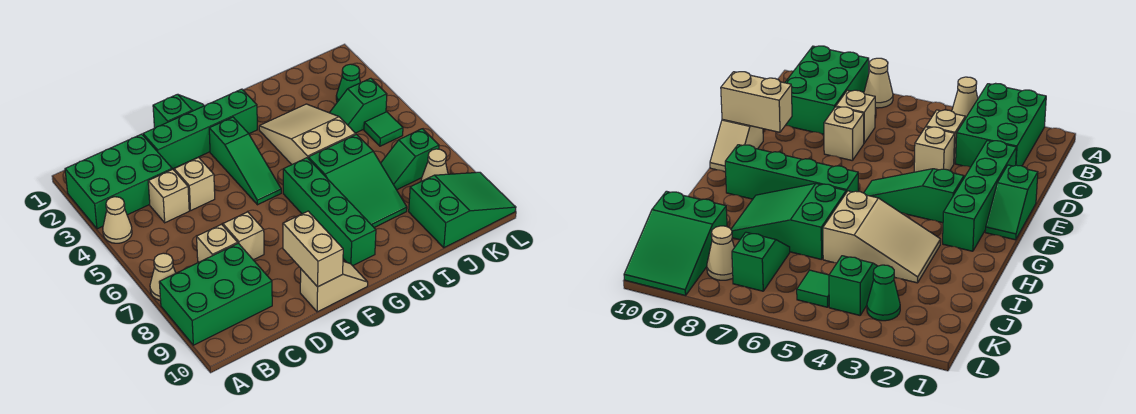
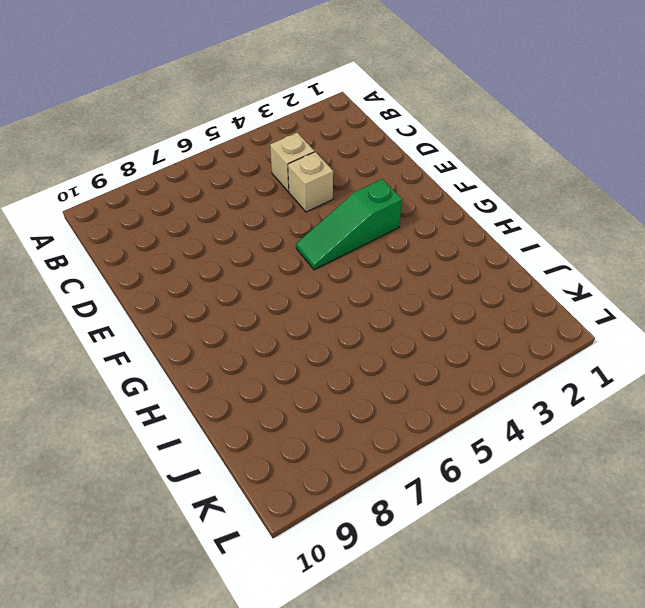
none -> green 2x3 brick [65,134,172,229]
none -> tan 1x1 cone [103,197,132,243]
none -> tan 1x1 cone [150,253,176,300]

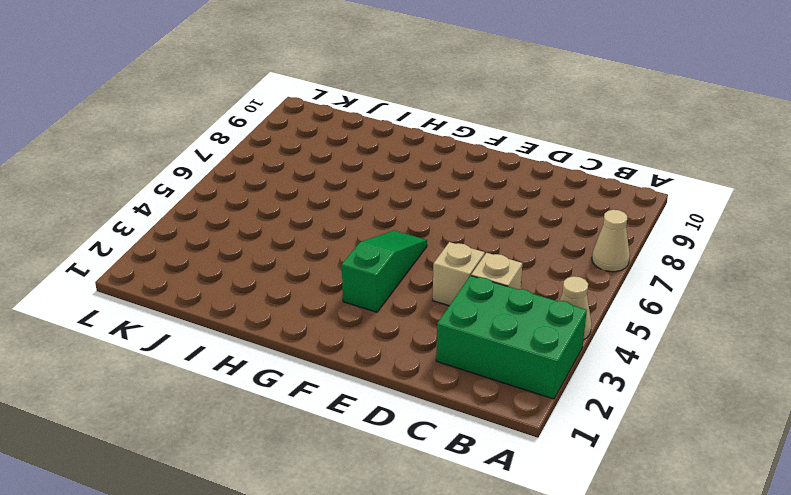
none -> green 2x3 brick [159,243,272,345]
none -> tan 1x1 brick [197,224,238,262]
none -> green 1x4 brick [143,89,257,169]

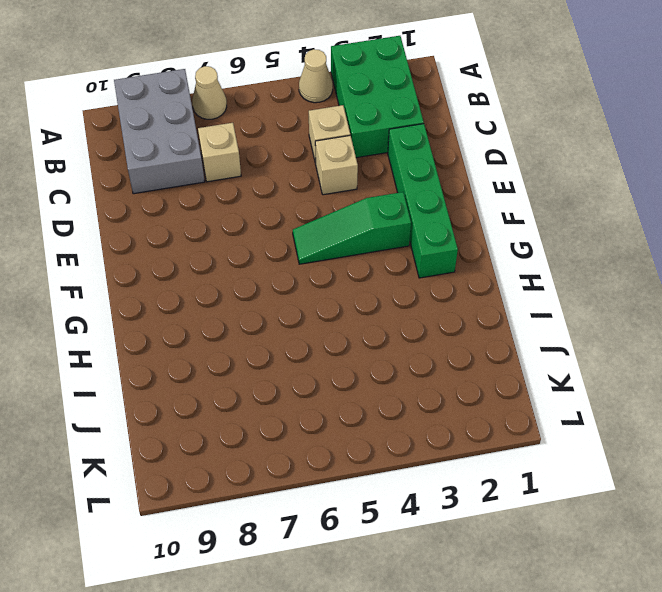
grey 2x3 brick [114,69,205,194] -> green 2x3 brick [159,243,272,345]
none -> tan 1x1 brick [223,212,264,260]
none -> green 1x2 slope [153,94,204,128]
none -> tan 1x2 slope [300,261,368,312]

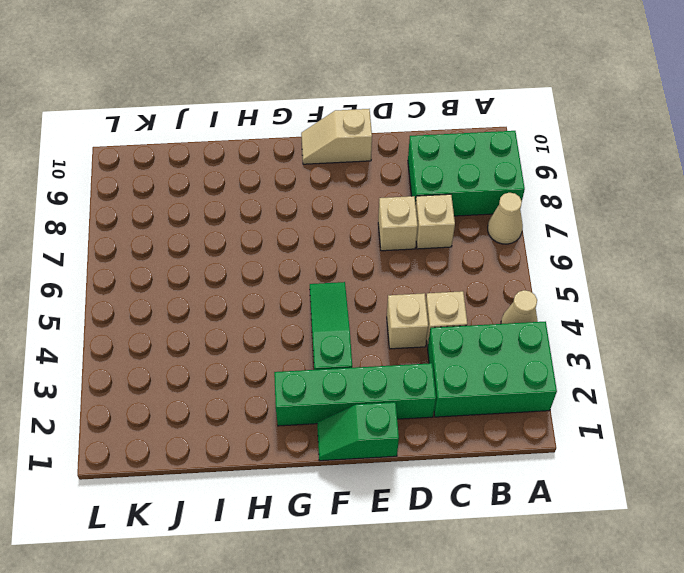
none -> green 1x4 brick [283,158,376,266]
none -> tan 2x3 slope [259,104,356,164]
none -> green 2x3 slope [308,134,407,228]

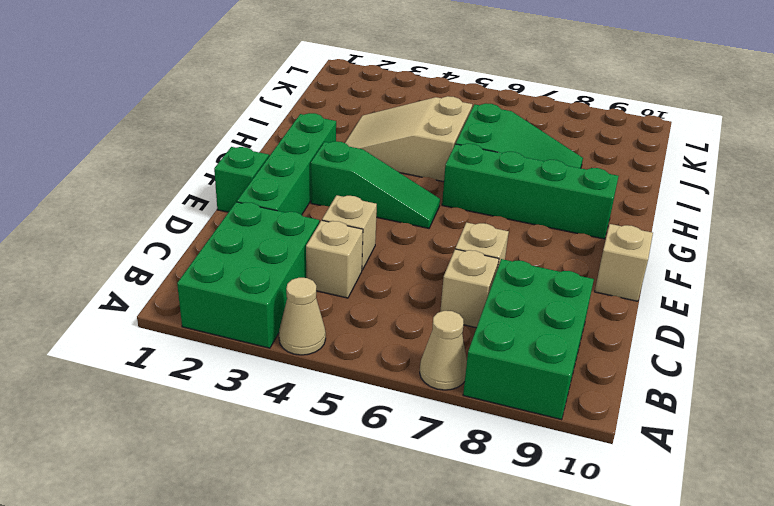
none -> green 1x2 slope [330,78,387,133]
none -> green 1x2 slope [381,129,439,190]
none -> green 2x3 slope [409,172,516,248]

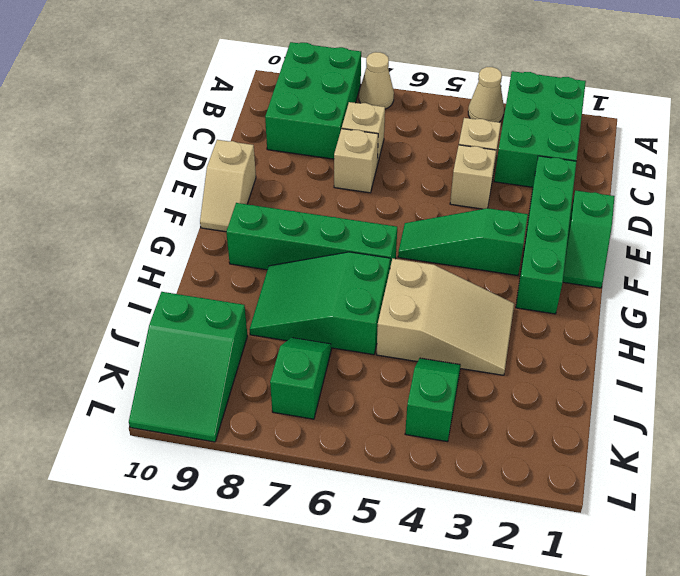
none -> green 1x1 cone [336,64,361,102]
none -> green 1x1 tile [364,112,403,146]
none -> tan 1x1 cone [421,149,448,181]

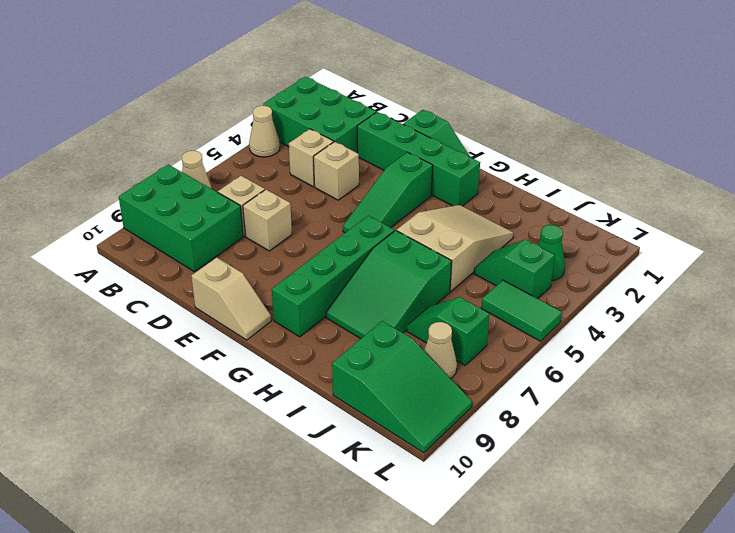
green 1x2 tile [481,280,562,341] -> green 1x1 tile [364,112,403,146]
none -> tan 1x2 brick [283,211,343,287]

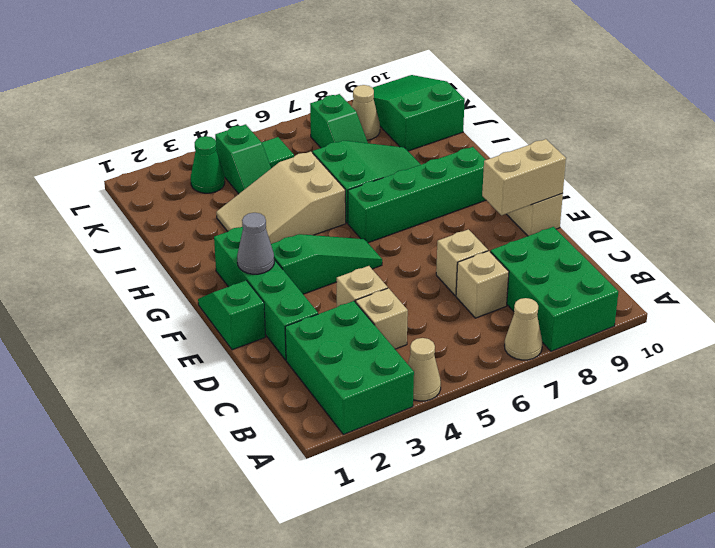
grey 1x1 cone [237,213,274,274] -> none

